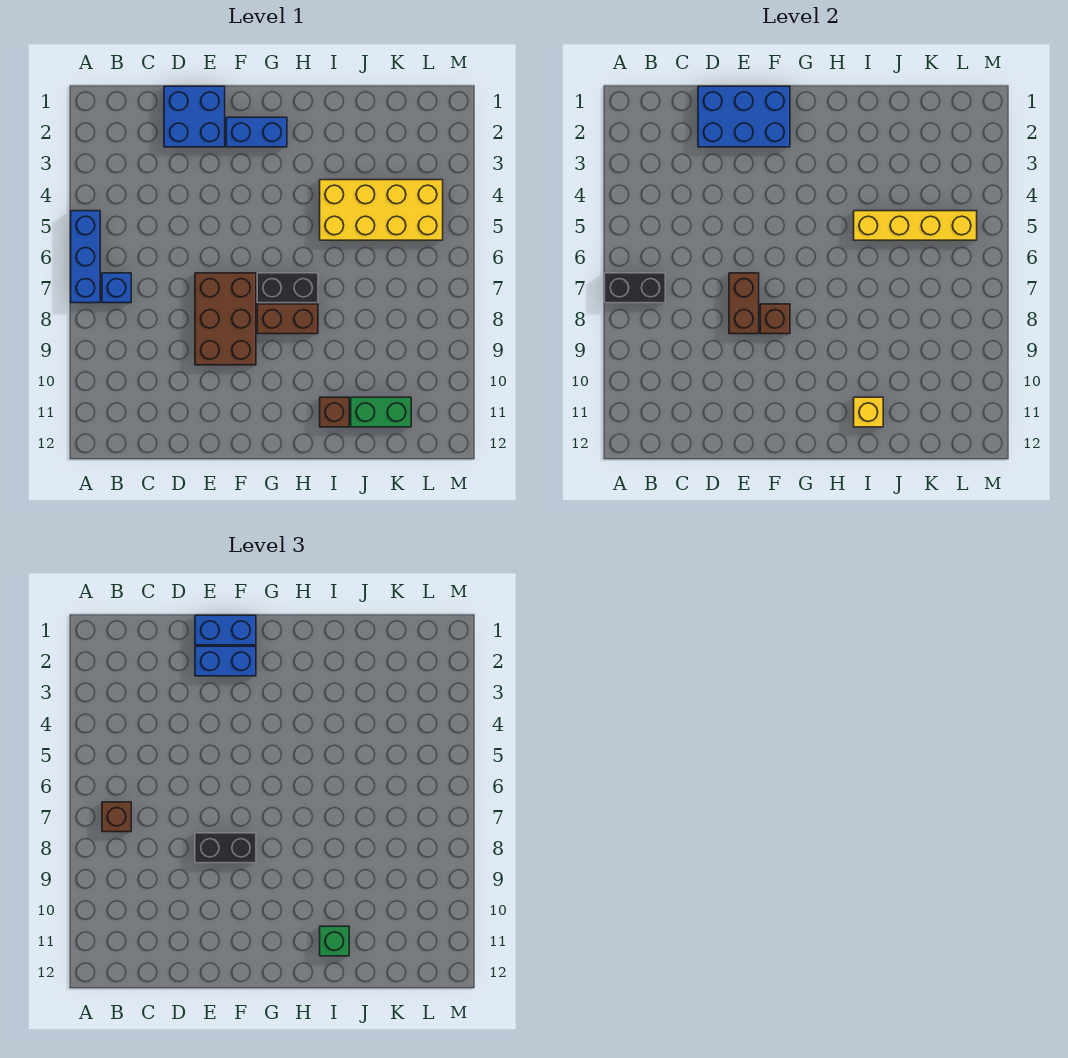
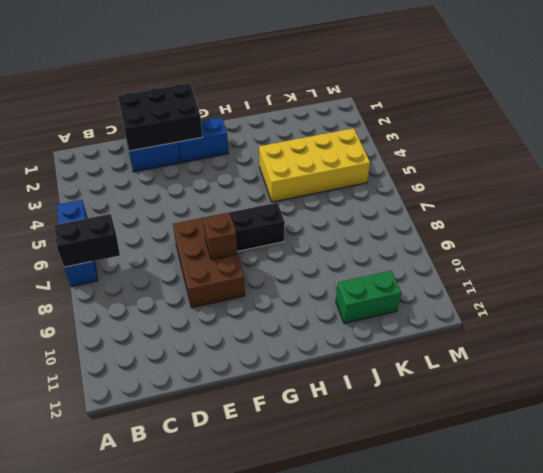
black 2x3 brick [117,83,203,151] -> blue 2x3 brick [698,86,790,147]
none -> blue 1x1 brick [102,273,131,303]
none -> brown 1x2 brick [257,304,318,334]
none -> brown 1x1 brick [320,397,349,427]

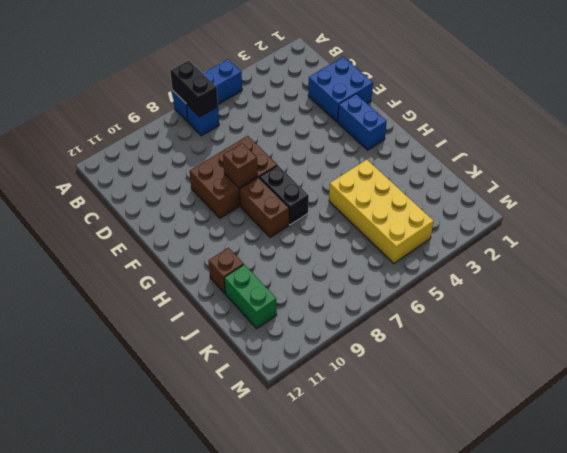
none -> blue 2x3 brick [698,86,790,147]
none -> brown 1x2 brick [729,273,759,334]
none -> yellow 1x4 brick [854,211,977,240]

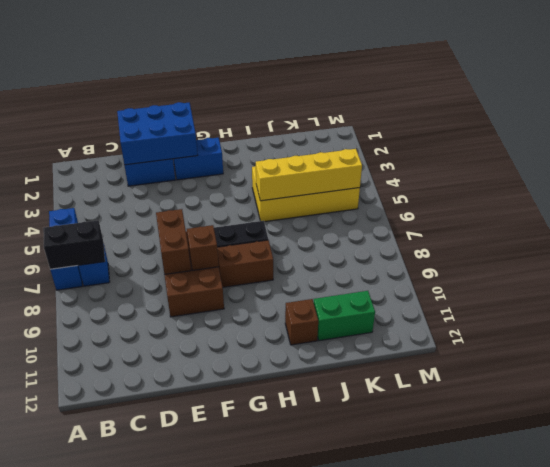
none -> yellow 1x1 brick [854,397,883,427]
none -> brown 1x1 brick [102,802,131,832]
none -> blue 1x2 brick [195,615,256,645]

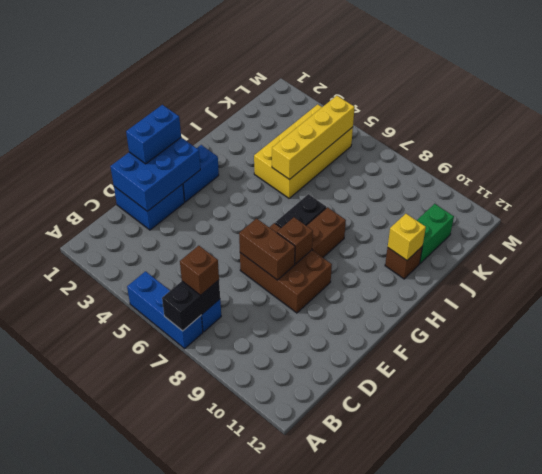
none -> blue 1x2 brick [195,646,256,676]
none -> black 1x2 brick [195,833,256,863]
none -> green 1x1 brick [320,926,349,956]

